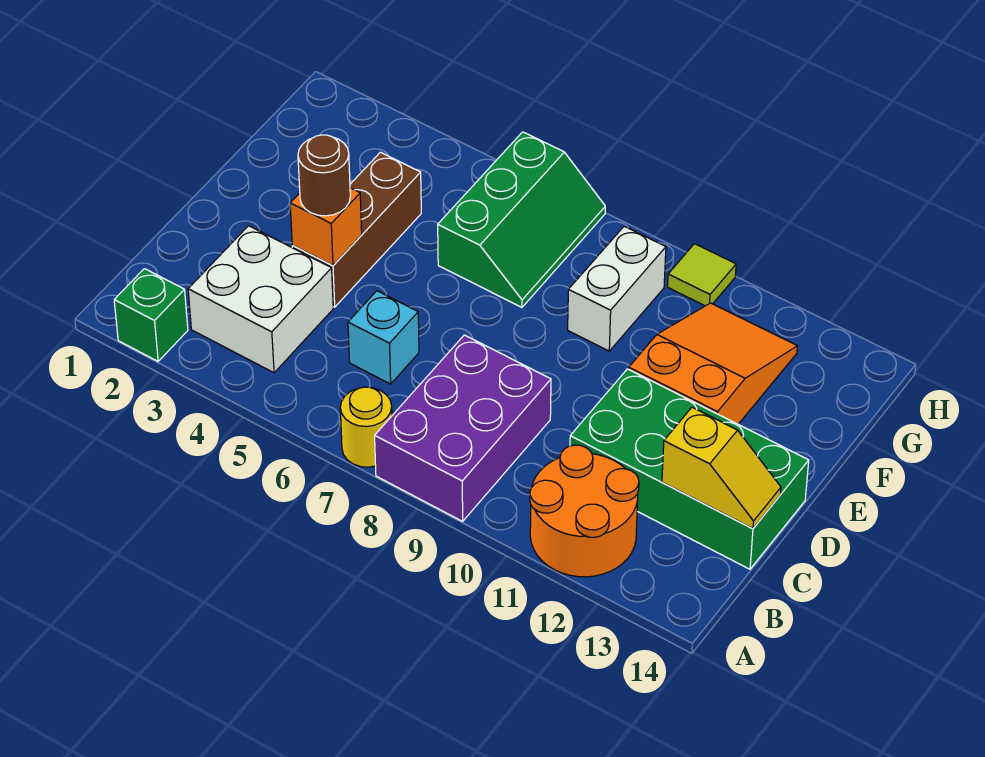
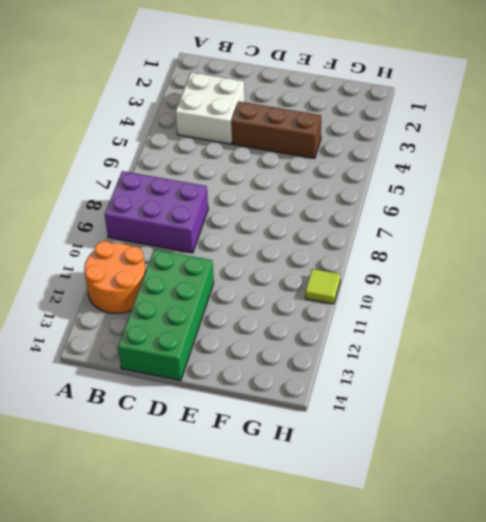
none -> green 1x1 brick [114,269,188,361]
none -> yellow 1x1 round brick [340,387,392,467]
none -> cyan 1x1 brick [348,291,419,384]

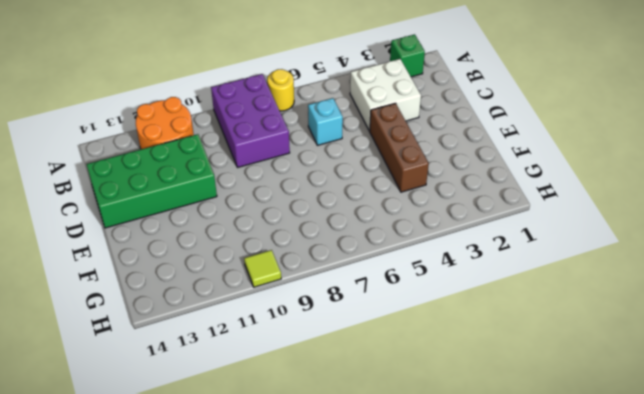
none -> orange 2x3 slope [629,303,798,424]
none -> green 2x3 slope [438,132,605,307]
none -> white 1x2 brick [568,226,666,351]

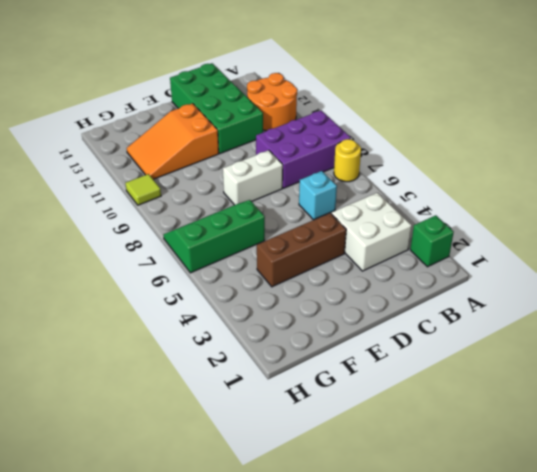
white 1x2 brick [223,150,283,205] -> white 1x2 brick moved to [568,226,666,351]
none -> yellow 1x2 slope [662,407,781,528]
none -> orange 1x1 brick [290,188,362,265]
none -> brown 1x1 round brick [298,135,350,216]

